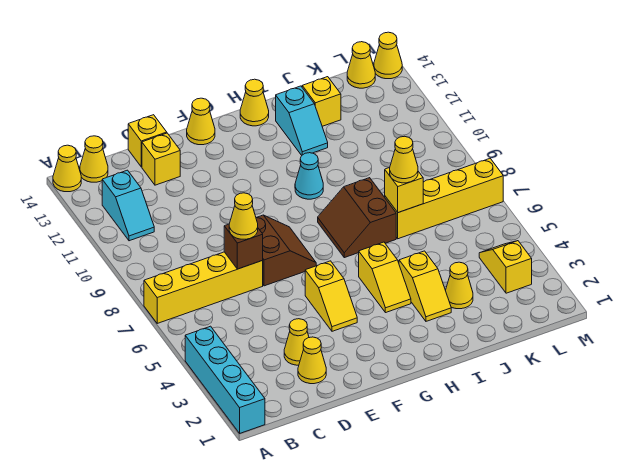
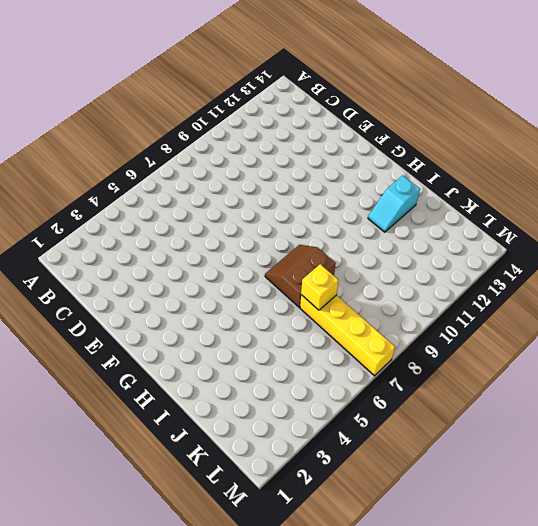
none -> cyan 1x4 brick [185,326,265,433]
none -> yellow 1x4 brick [144,252,263,323]
none -> yellow 1x1 cone [53,145,81,192]

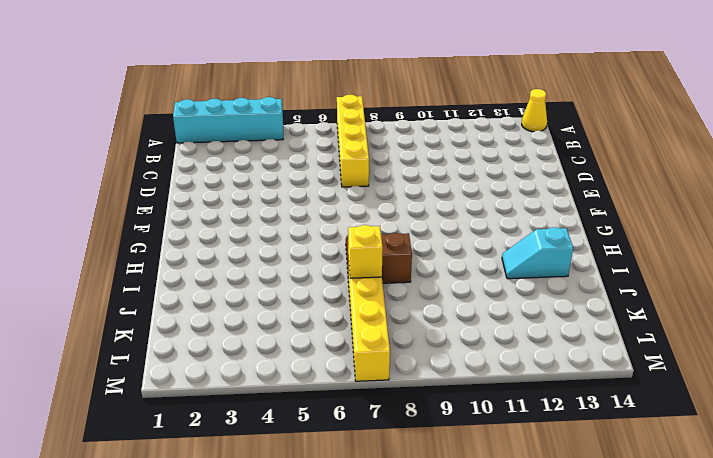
none -> cyan 1x2 slope [102,170,154,241]
none -> yellow 1x1 cone [80,136,108,182]
none -> yellow 1x1 cone [298,337,326,384]

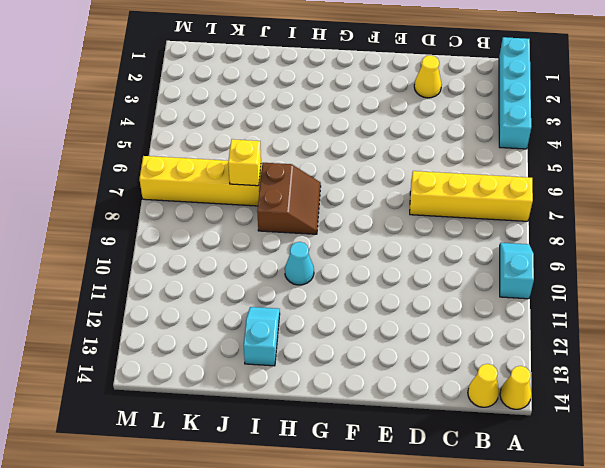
cyan 1x2 slope [500,243,534,299] -> cyan 1x2 slope moved to [102,170,154,241]
none -> yellow 1x1 cone [284,319,309,365]
none -> yellow 1x1 brick [142,133,180,185]
none -> yellow 1x1 brick [128,115,167,167]

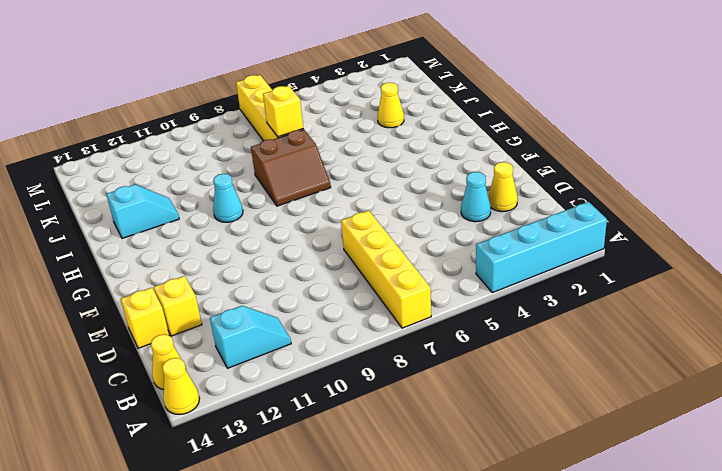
cyan 1x1 cone [461,172,491,222] -> yellow 1x1 cone [284,319,309,365]
none -> brown 2x2 slope [256,215,316,286]
none -> yellow 1x2 slope [305,261,357,331]
none -> yellow 1x1 cone [187,98,215,145]

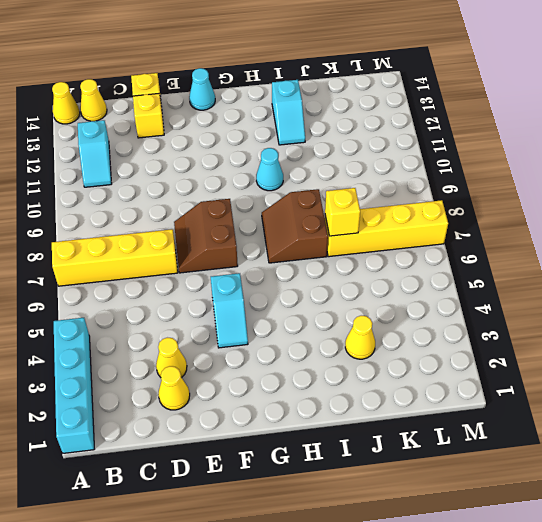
brown 2x2 slope [174,199,238,273] -> brown 2x2 slope turned to [256,215,316,286]
cyan 1x2 slope [211,273,248,348] -> yellow 1x2 slope [305,261,357,331]
cyan 1x1 cone [189,68,215,110] -> yellow 1x1 cone [187,98,215,145]
none -> yellow 1x2 slope [359,242,411,313]
none -> yellow 1x1 cone [240,79,269,126]
none -> yellow 1x2 slope [399,251,451,321]

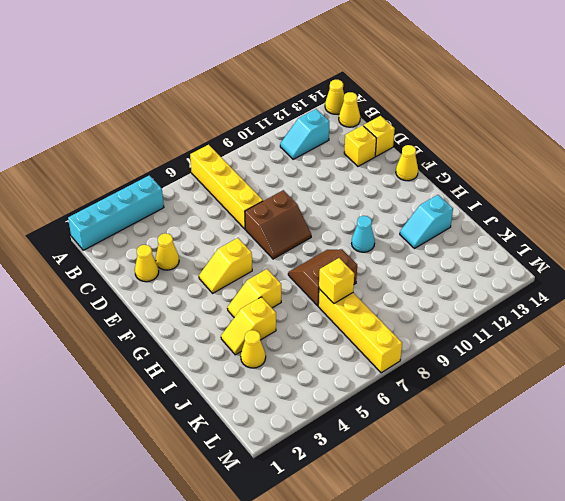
none -> yellow 1x1 cone [240,79,269,126]
none -> yellow 1x1 brick [302,77,341,126]
none -> yellow 1x2 slope [479,241,532,293]

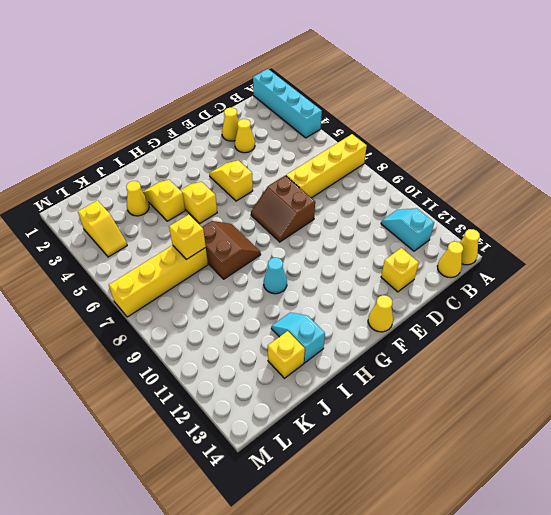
none -> yellow 1x1 brick [128,115,167,167]
none -> yellow 1x1 cone [240,79,269,126]
none -> yellow 1x1 cone [347,42,375,88]

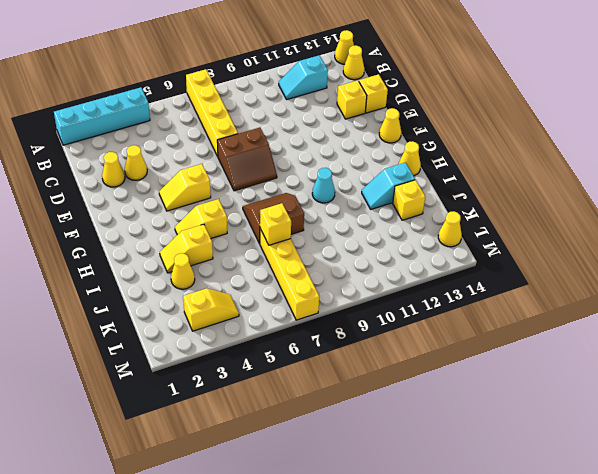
none -> yellow 1x1 cone [374,32,402,79]
none -> brown 1x1 brick [224,224,263,269]
none -> yellow 1x1 cone [229,193,258,239]

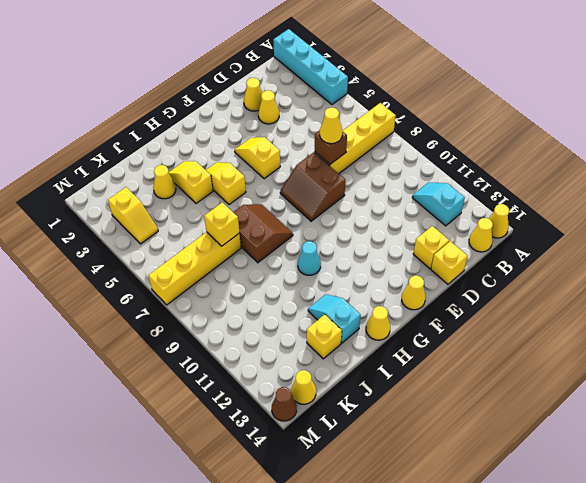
brown 1x1 cone [272,387,297,421] -> yellow 1x1 cone [374,32,402,79]
none -> yellow 1x1 cone [390,136,418,183]

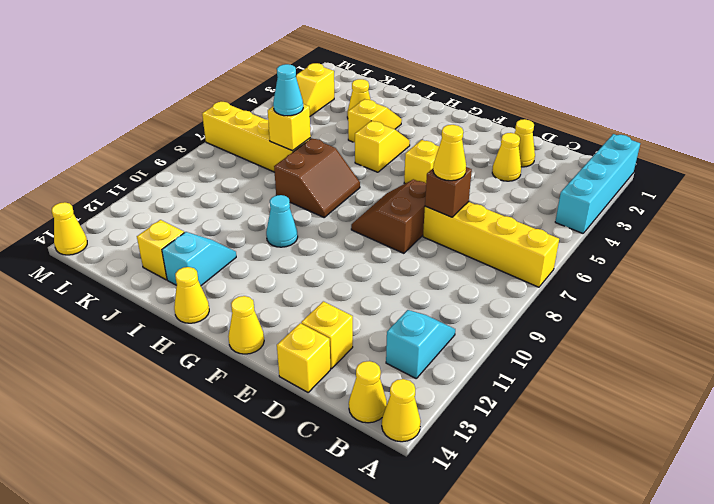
cyan 1x1 cone [273,64,303,116] -> yellow 1x1 cone [390,136,418,183]
none -> yellow 1x1 cone [347,42,375,88]

